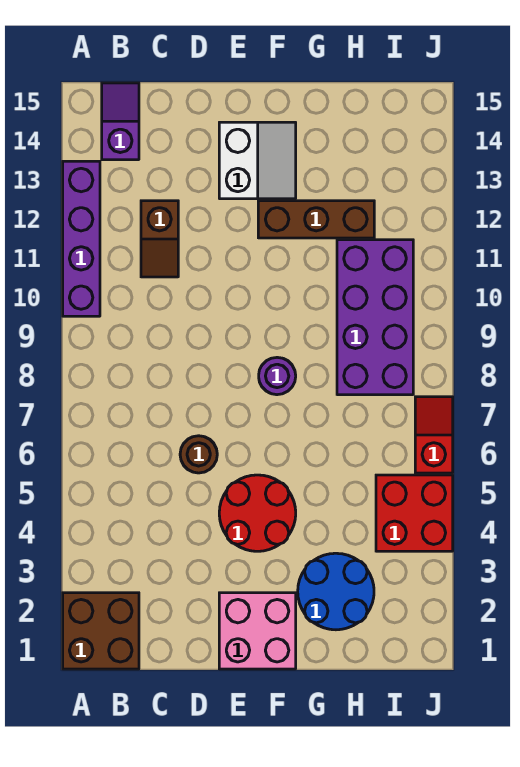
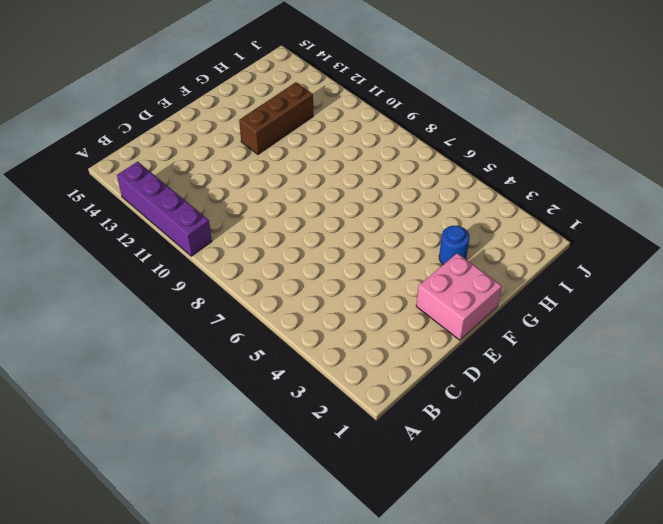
blue 1x1 round brick [439,226,470,265] -> blue 2x2 round brick [298,553,374,630]
none -> brown 2x2 brick [63,593,139,669]
none -> purple 1x2 slope [102,83,139,160]
none -> brown 1x2 slope [141,201,178,277]

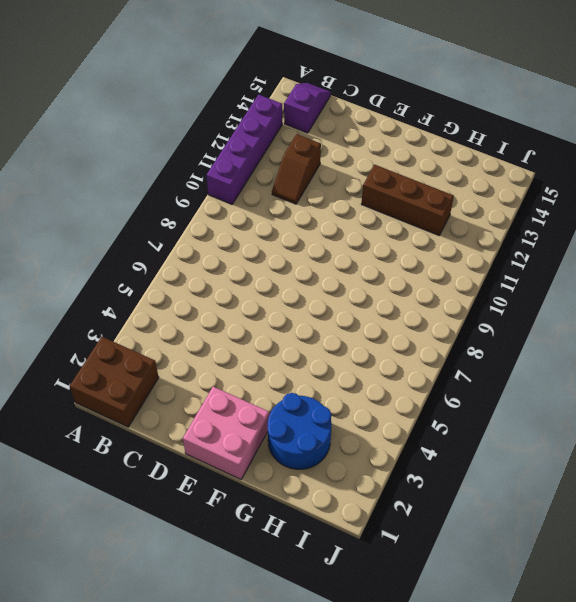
none -> brown 1x1 round brick [180,436,217,473]
none -> red 2x2 round brick [219,475,296,551]
none -> white 2x2 slope [219,122,296,199]

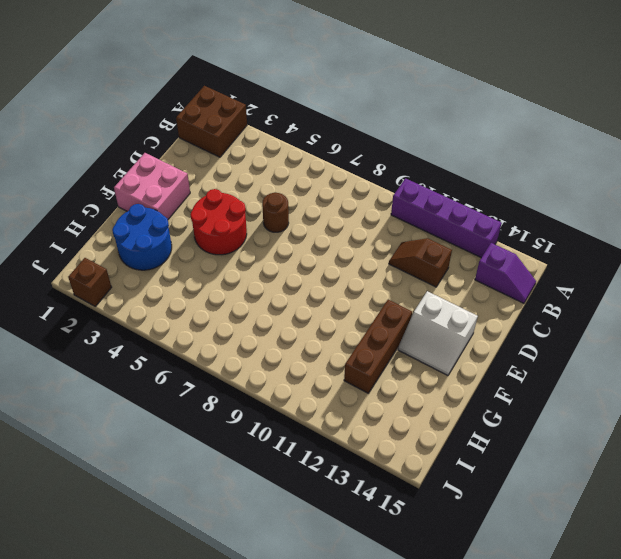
brown 1x1 brick [68,258,112,306] -> none
none -> purple 1x1 round brick [259,357,296,395]
none -> purple 2x4 brick [337,240,413,395]
none -> red 2x2 brick [376,475,453,551]

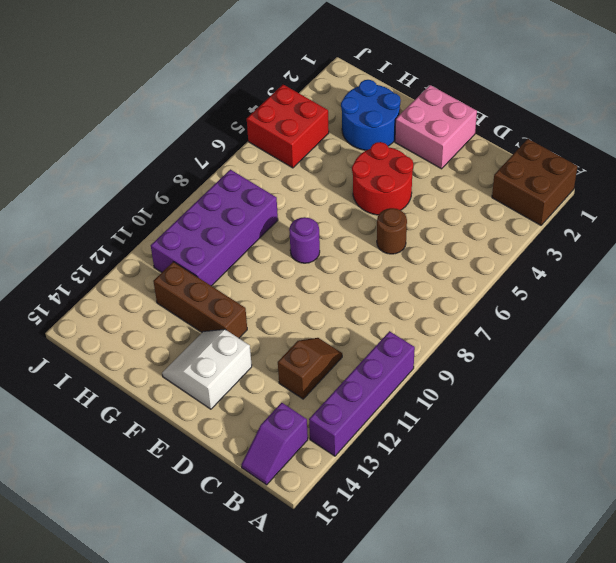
none -> red 1x2 slope [415,397,453,473]

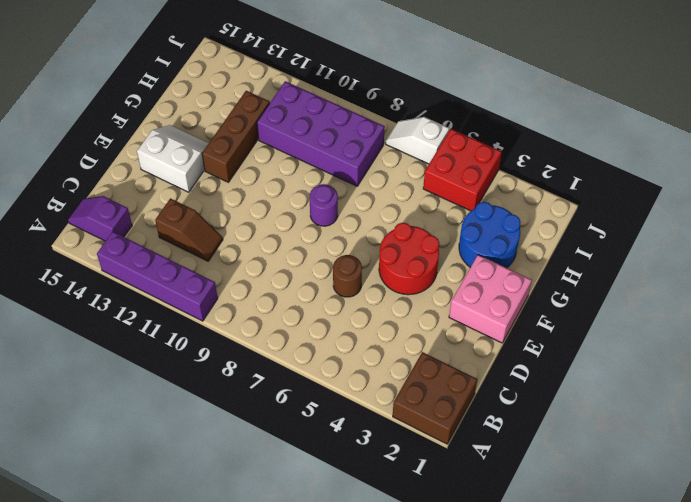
white 1x2 slope [386,117,449,164] -> red 1x2 slope [415,397,453,473]

